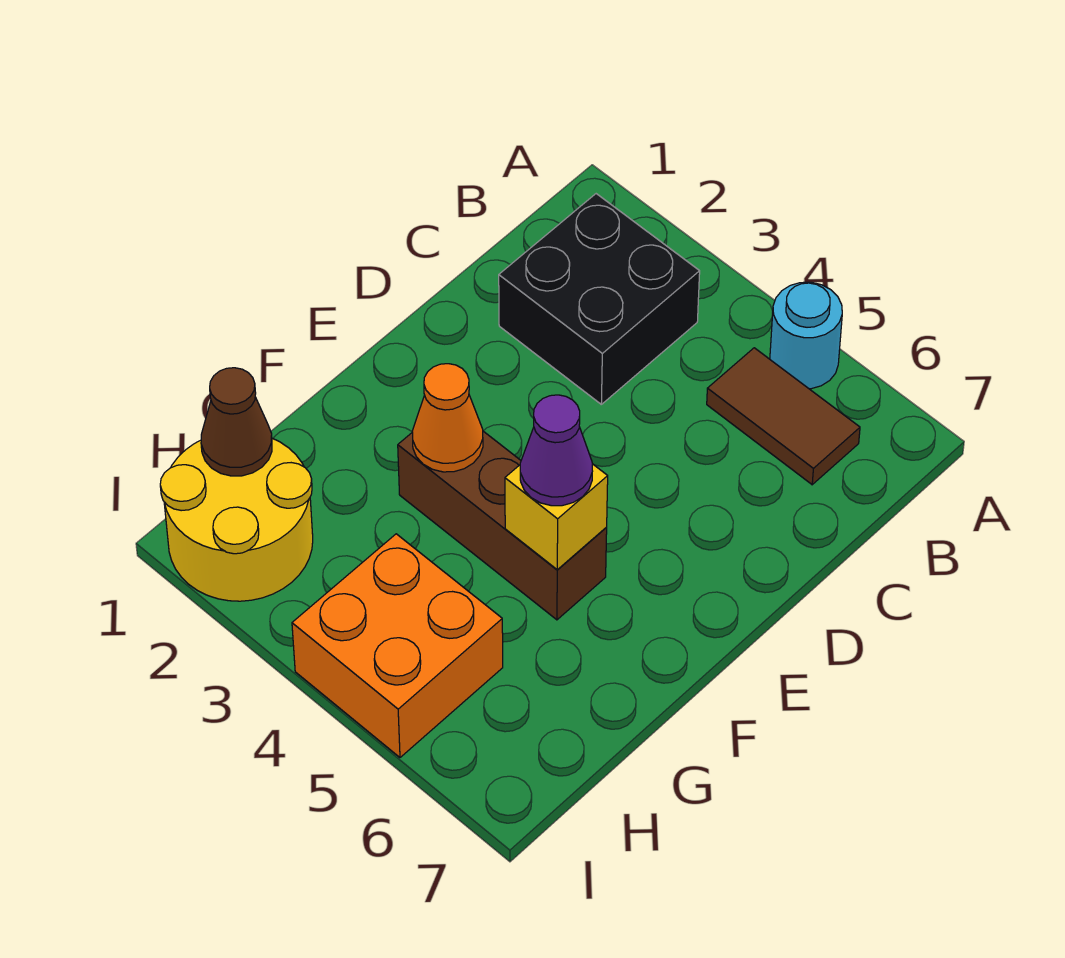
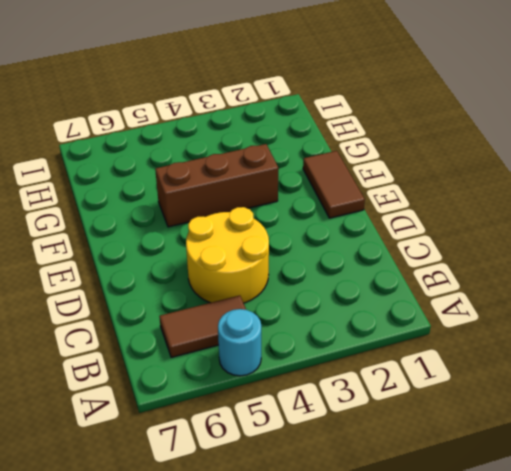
yellow 2x2 round brick [186,207,269,303] -> yellow 2x2 round brick moved to [160,438,313,601]
brown 1x2 tile [303,151,365,218] -> none
none -> black 2x2 brick [499,194,700,404]
none -> orange 2x2 brick [292,534,503,757]

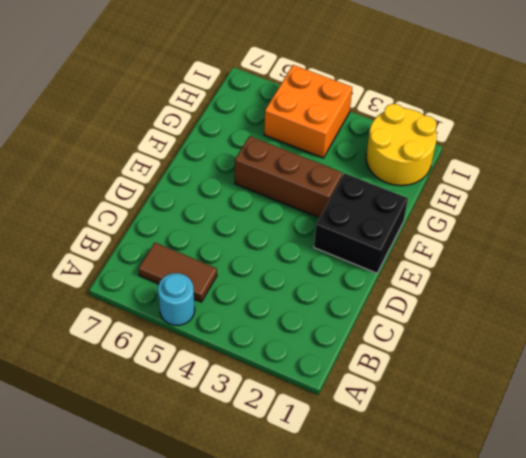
black 2x2 brick [314,173,408,273] -> black 2x2 brick moved to [499,194,700,404]
none -> orange 1x1 cone [412,364,483,472]
none -> yellow 1x1 brick [505,464,608,570]

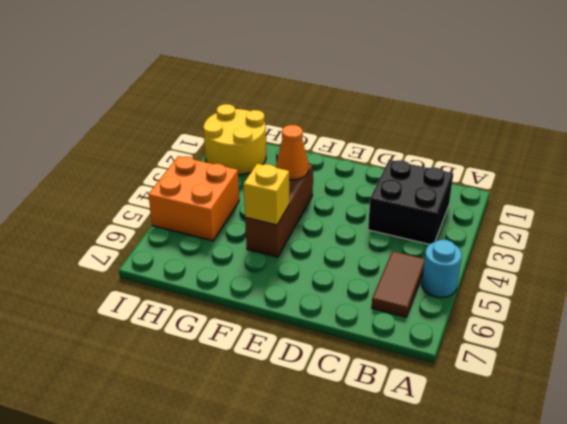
none -> brown 1x1 cone [201,368,272,476]
none -> purple 1x1 cone [520,395,592,506]

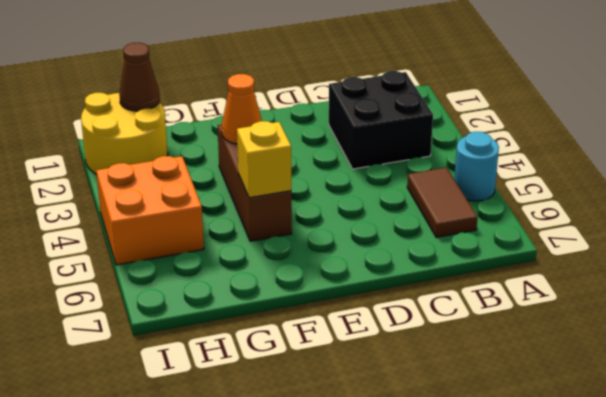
none -> purple 1x1 cone [520,395,592,506]

